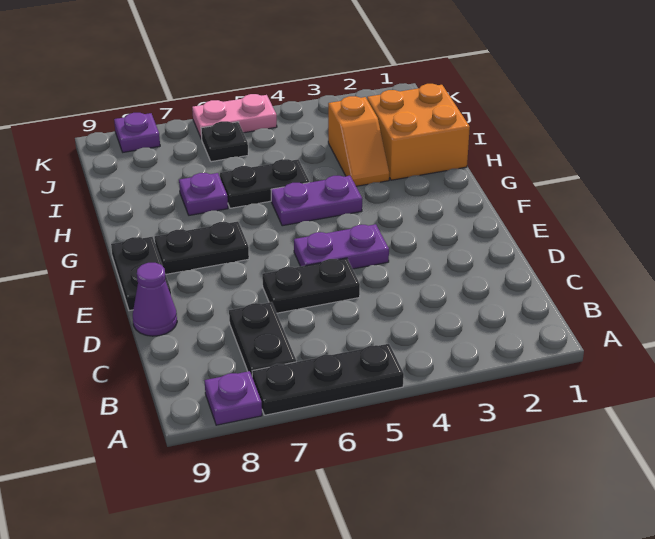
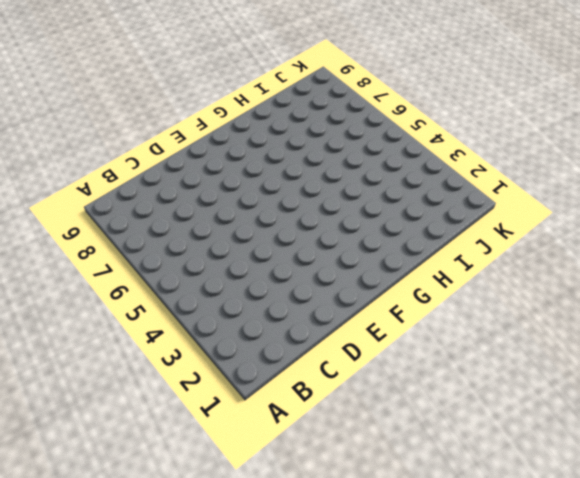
none -> black 1x3 plate [252,344,404,415]
none -> purple 1x1 plate [205,371,262,425]
none -> black 1x2 plate [229,302,296,375]

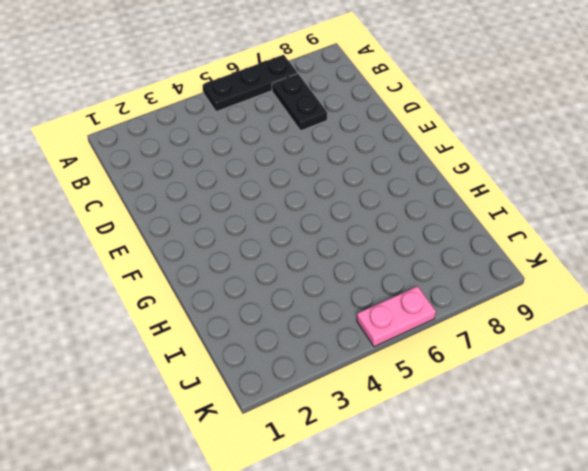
none -> purple 1x1 plate [205,371,262,425]
none -> black 1x2 plate [262,258,360,313]
none -> purple 1x1 cone [133,263,177,336]

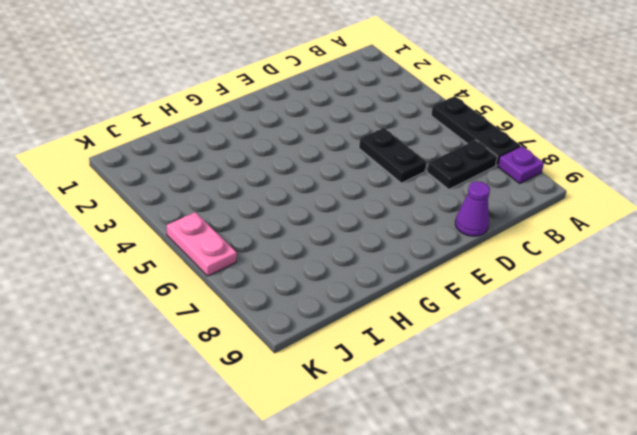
none -> purple 1x2 plate [294,224,389,269]
none -> black 1x2 plate [111,237,171,311]
none -> black 1x2 plate [155,221,249,274]

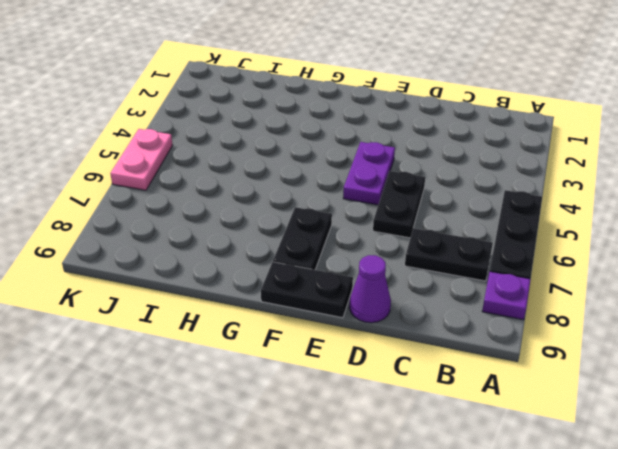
none -> purple 1x2 plate [271,176,362,226]
none -> orange 2x2 brick [367,84,470,180]
none -> orange 1x2 slope [328,96,389,186]

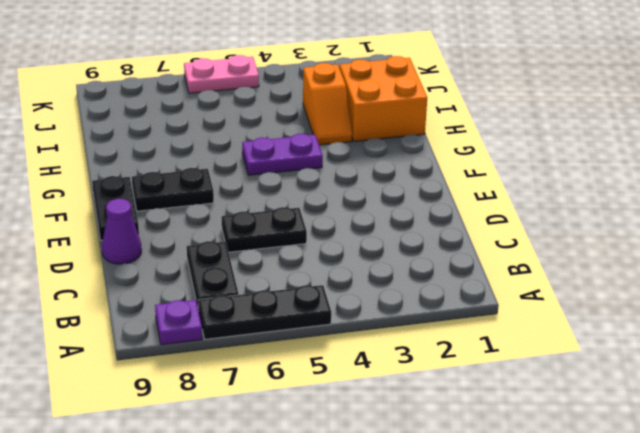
none -> purple 1x2 plate [294,224,389,269]
none -> black 1x2 plate [220,159,309,208]
none -> purple 1x1 plate [179,173,228,215]

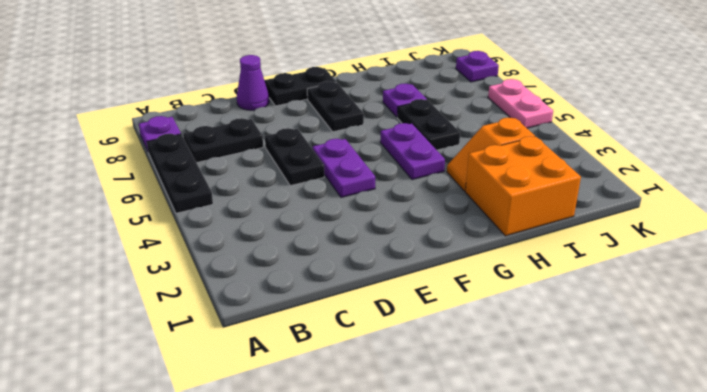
none -> black 1x1 plate [201,121,248,162]

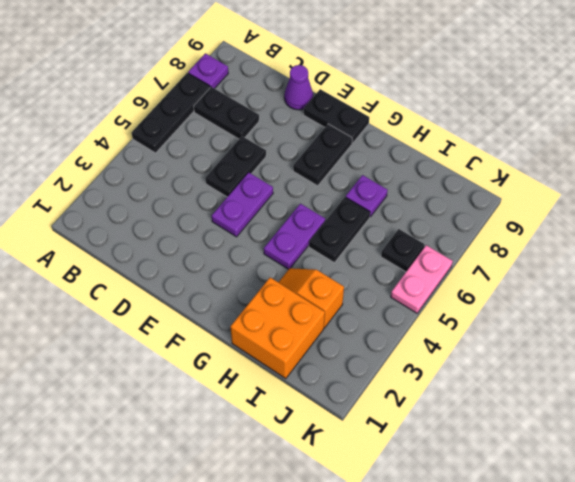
none -> purple 1x1 plate [114,113,160,152]

